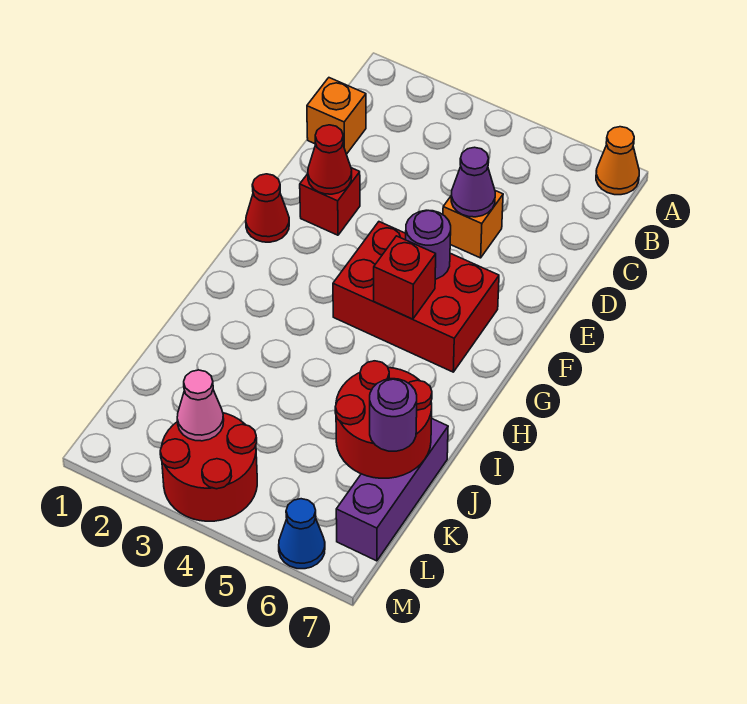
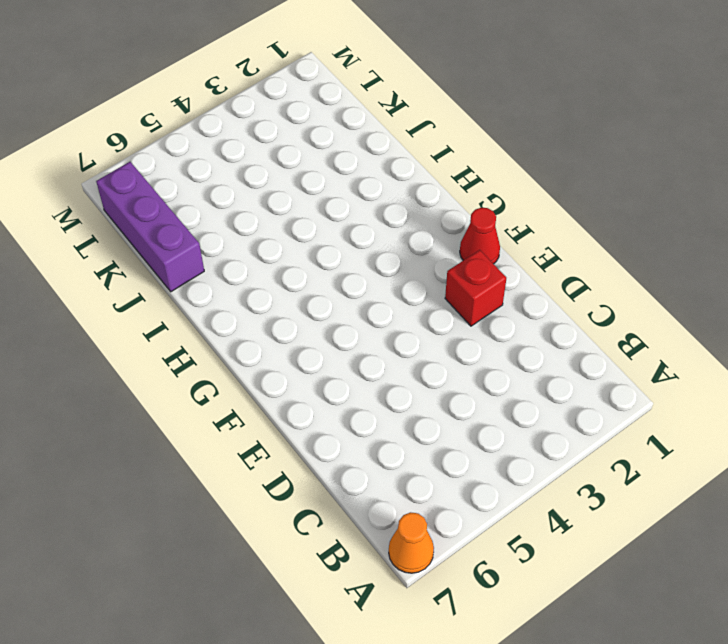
none -> orange 1x1 brick [307,78,366,154]
none -> orange 1x1 brick [443,191,503,258]
none -> red 2x3 brick [333,222,499,372]

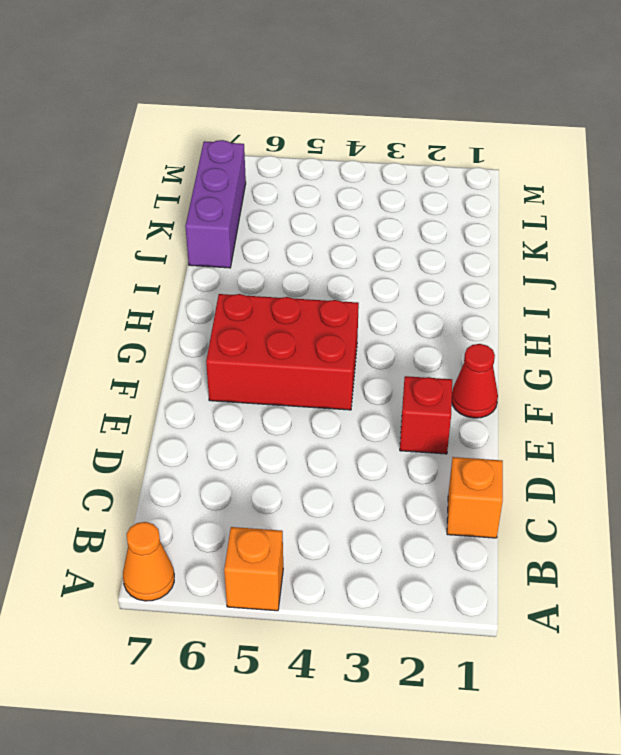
orange 1x1 brick [224,527,283,611] -> orange 1x1 brick moved to [443,191,503,258]
none -> red 2x2 round brick [160,413,257,521]
none -> blue 1x1 cone [279,499,325,569]
none -> purple 1x1 cone [451,147,495,217]

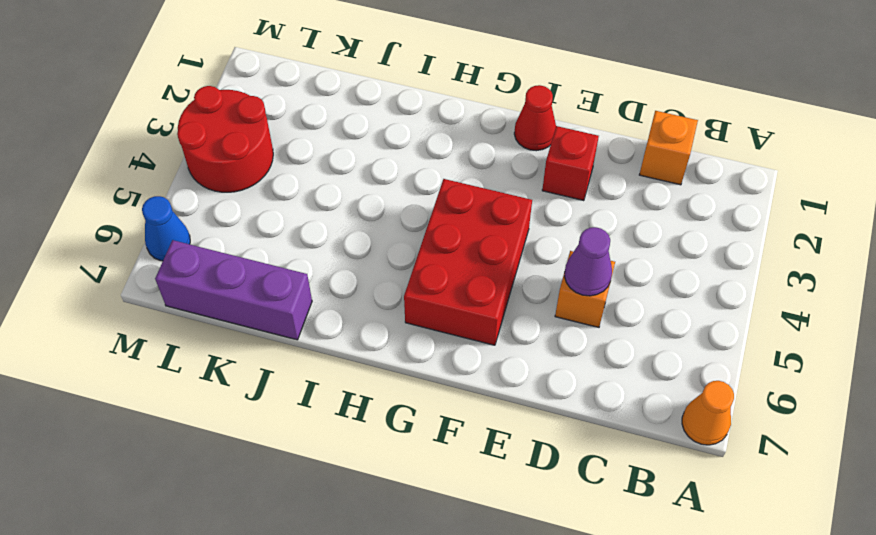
none -> red 1x1 cone [308,125,352,194]
none -> purple 1x1 round brick [406,210,451,279]
none -> red 1x1 brick [374,236,436,319]

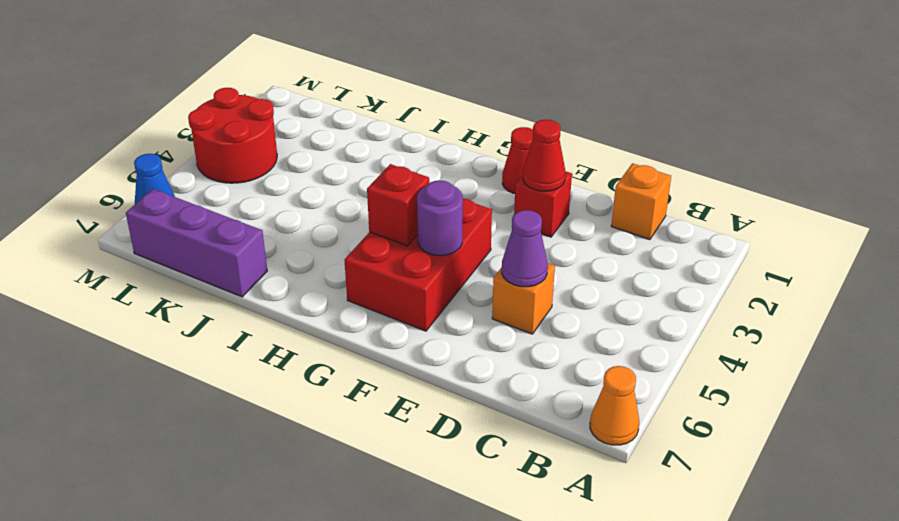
none -> red 2x2 round brick [335,361,432,478]
none -> pink 1x1 cone [177,370,224,441]
none -> purple 1x1 round brick [370,379,417,451]

